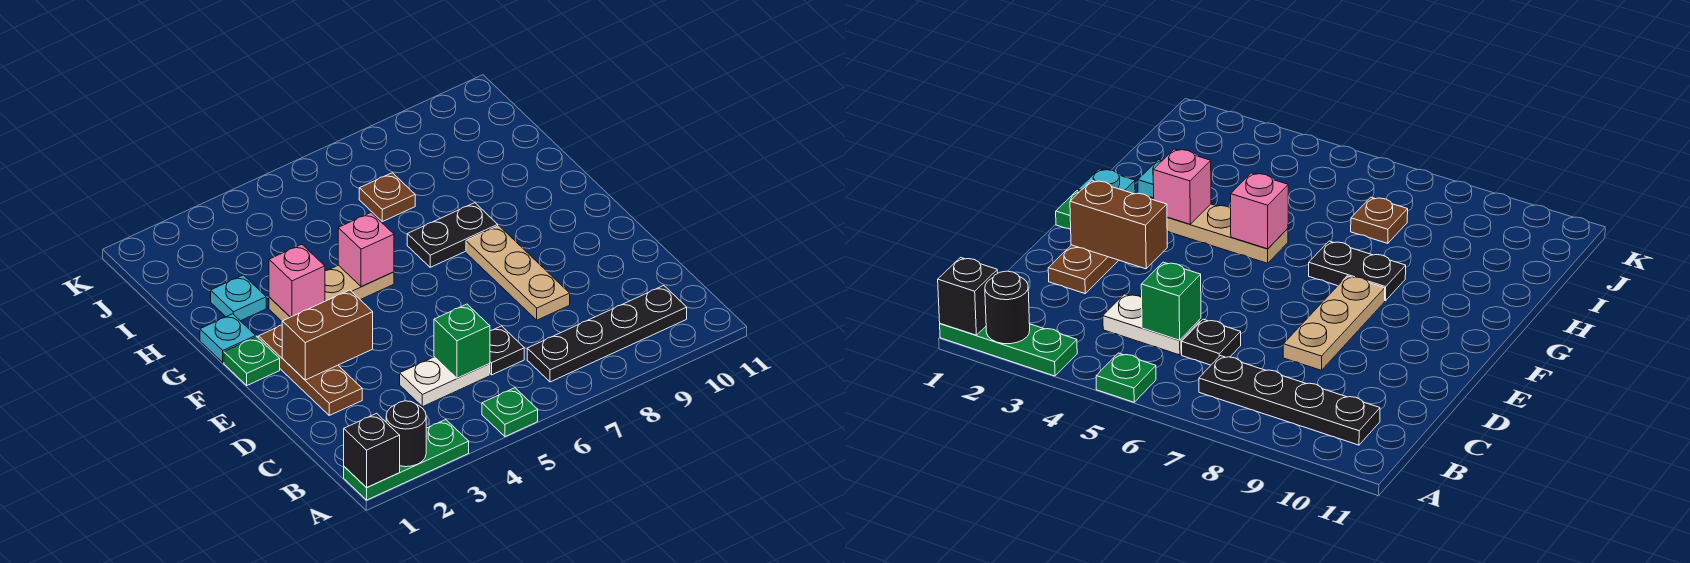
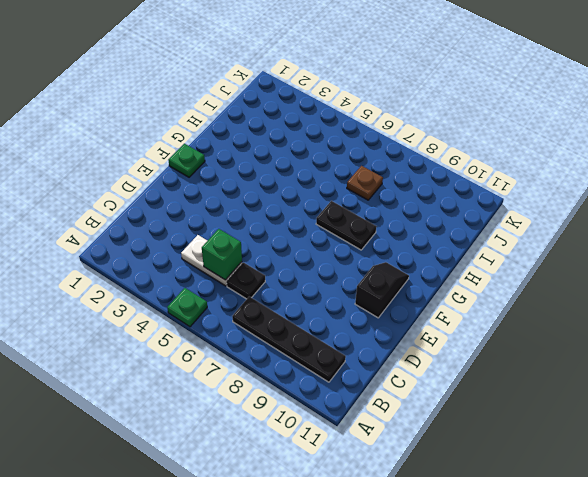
black 1x2 slope [355,262,409,318] -> none
none -> green 1x3 plate [344,420,469,500]
none -> brown 1x3 plate [258,325,362,415]
none -> tan 1x3 plate [466,226,570,320]

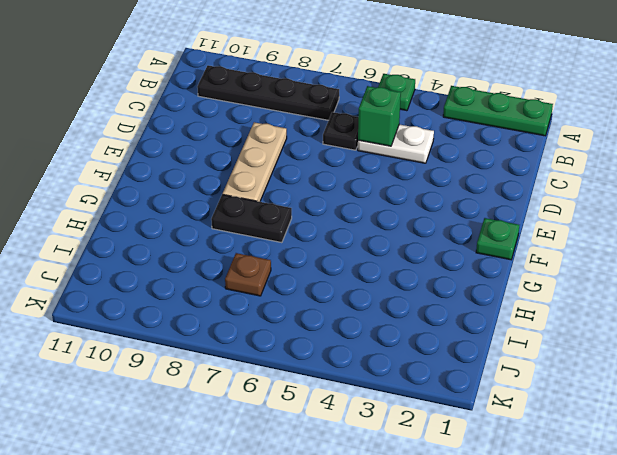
none -> brown 1x3 plate [258,325,362,415]
none -> cyan 1x1 plate [200,314,256,363]
none -> tan 1x3 plate [269,265,394,321]

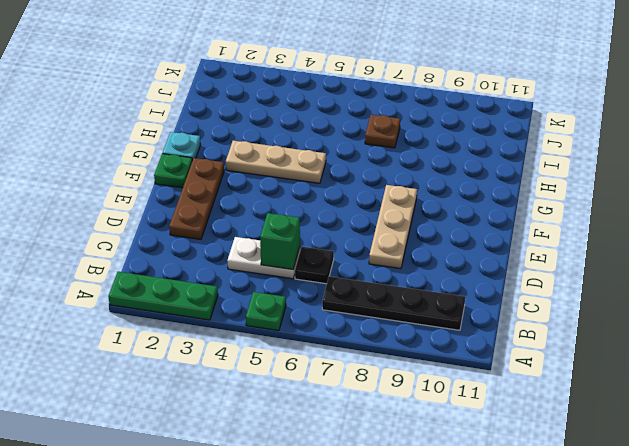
none -> black 1x2 plate [407,203,498,267]
none -> cyan 1x1 plate [211,275,266,321]
none -> black 1x1 brick [344,413,400,488]

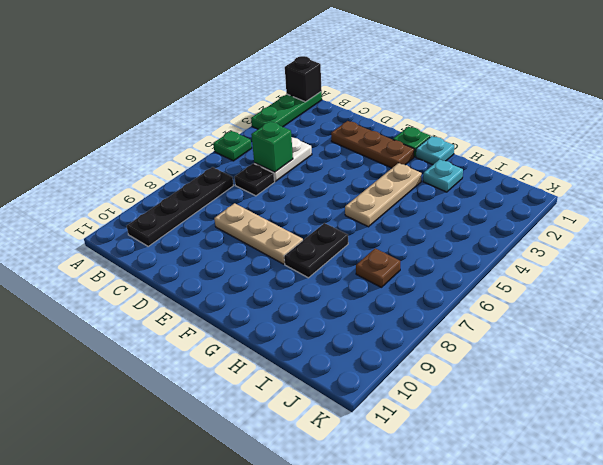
none -> black 1x1 round brick [386,401,426,467]
none -> brown 1x2 brick [282,290,373,380]
none -> pink 1x1 brick [269,244,325,317]

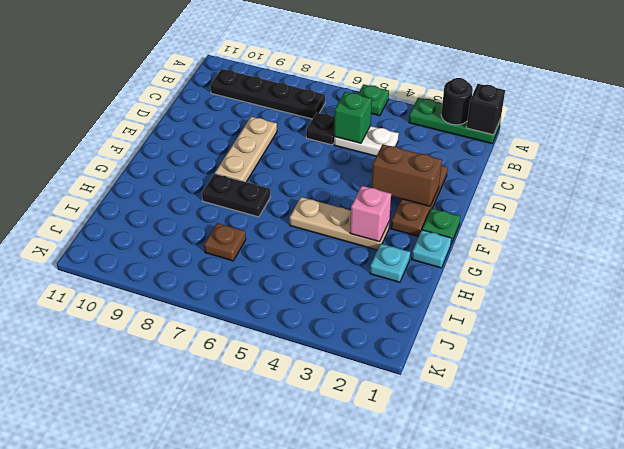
none -> pink 1x1 brick [338,213,394,287]

